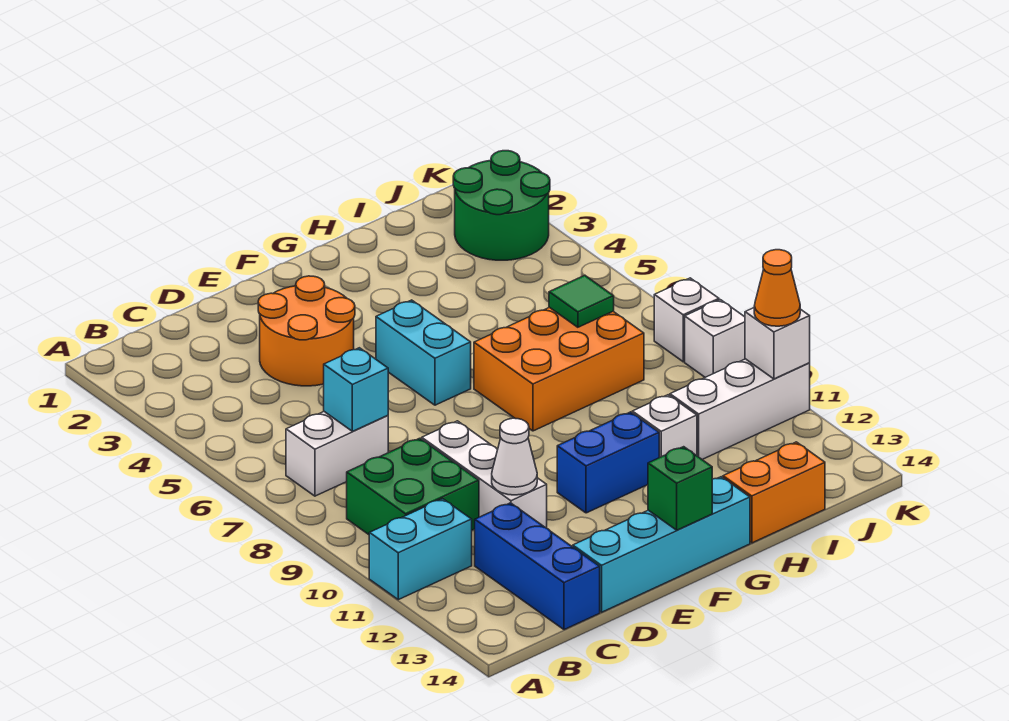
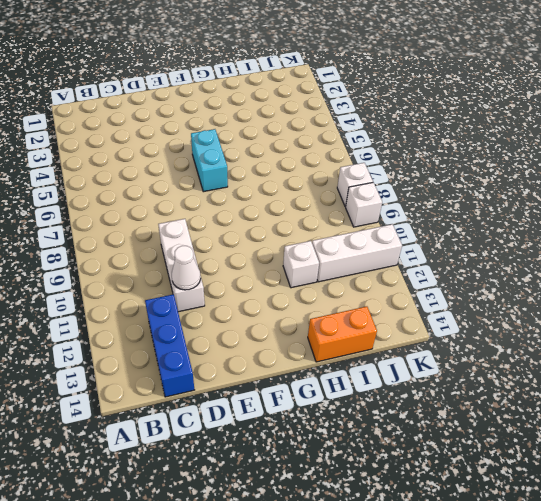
none -> cyan 1x2 brick [369,499,472,600]
none -> white 1x2 brick [286,412,388,496]
none -> green 2x2 brick [347,438,479,535]

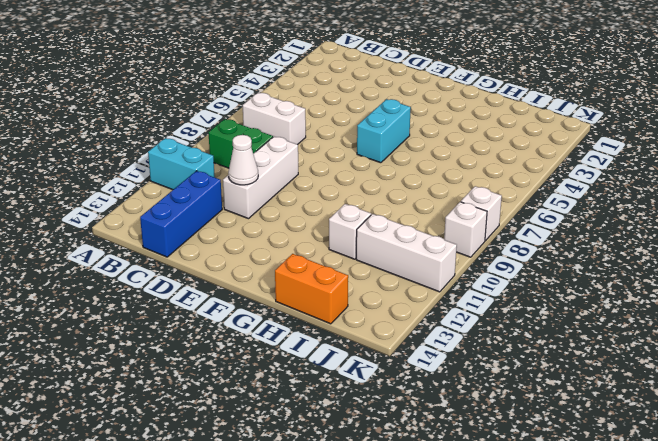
green 1x2 brick [208,119,273,168] -> green 2x2 brick [347,438,479,535]
none -> orange 2x2 round brick [258,276,355,386]
none -> cyan 1x4 brick [573,477,750,612]
none -> blue 1x2 brick [557,412,659,513]

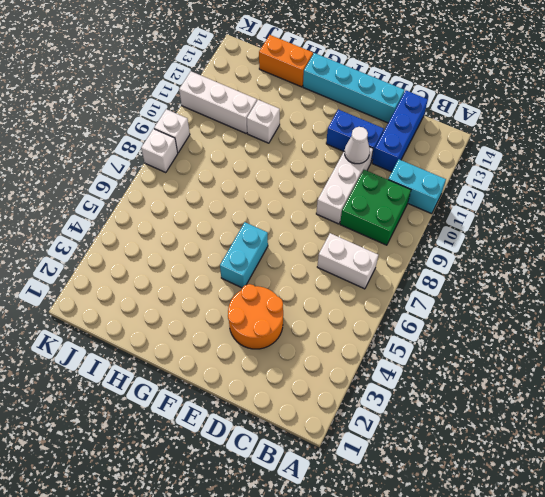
blue 1x2 brick [326,109,384,162] -> blue 1x2 brick moved to [557,412,659,513]
none -> orange 2x3 brick [474,307,644,431]
none -> green 2x2 round brick [453,151,550,260]
none -> cyan 1x1 brick [324,348,388,431]

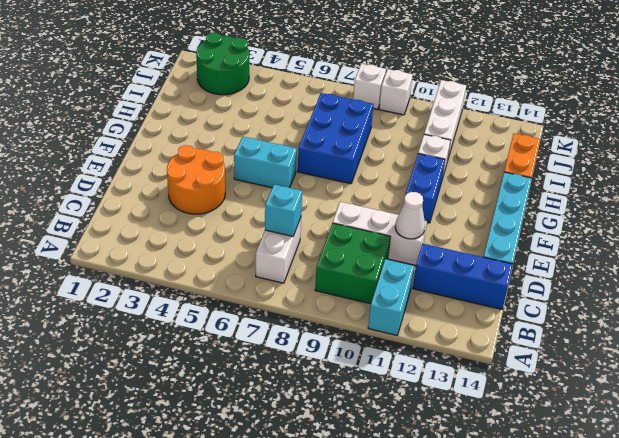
blue 2x3 brick [298,93,373,184] -> orange 2x3 brick [474,307,644,431]
none -> green 1x1 brick [648,447,712,530]
none -> green 1x1 tile [549,275,614,327]
none -> white 1x1 brick [745,308,810,379]

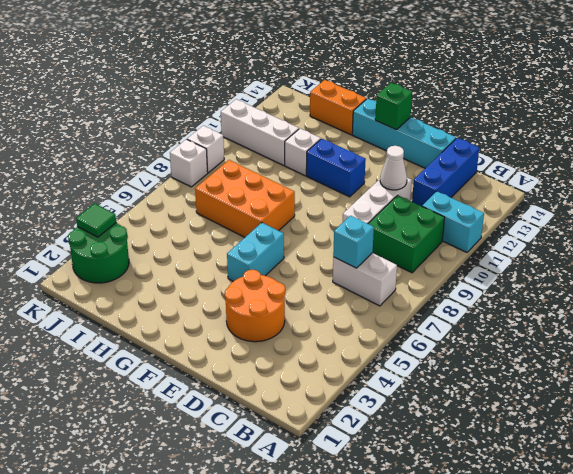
green 1x1 tile [76,203,116,237] -> green 1x1 tile moved to [549,275,614,327]
none -> white 1x1 brick [745,308,810,379]
none -> orange 1x1 cone [754,250,800,326]

